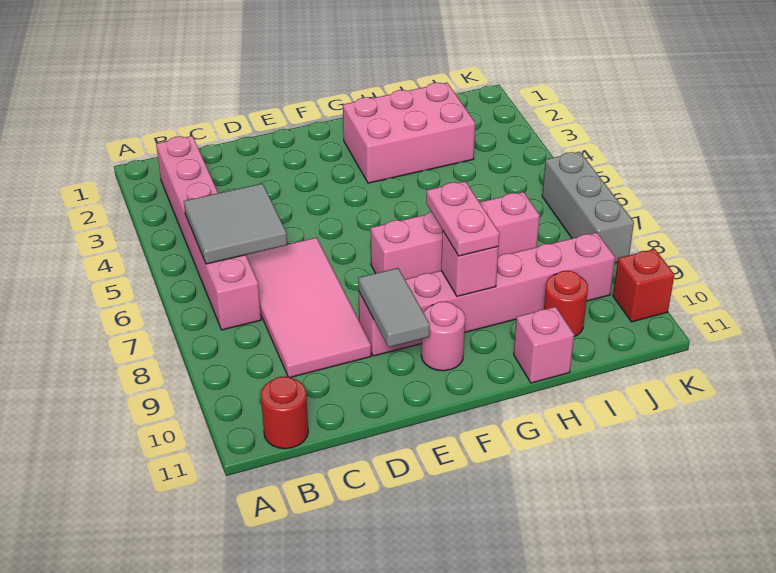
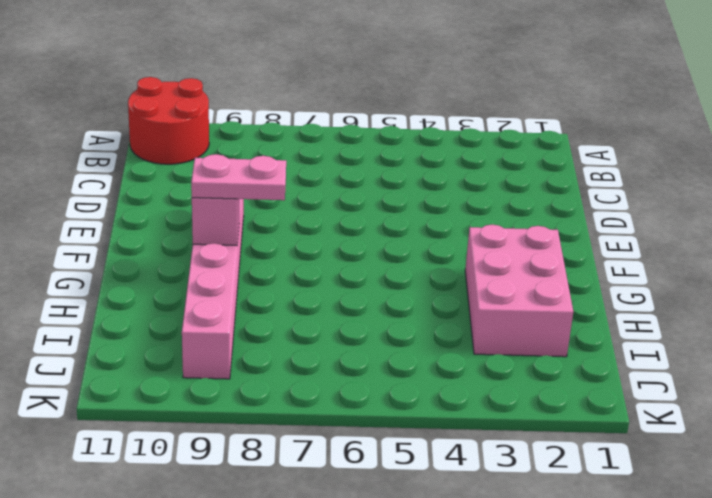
red 2x2 round brick [128,77,209,164] -> red 1x1 round brick [261,376,308,449]
none -> pink 1x6 brick [156,136,261,330]
none -> pink 2x4 tile [246,238,371,377]
none -> pink 1x4 brick [371,192,540,279]

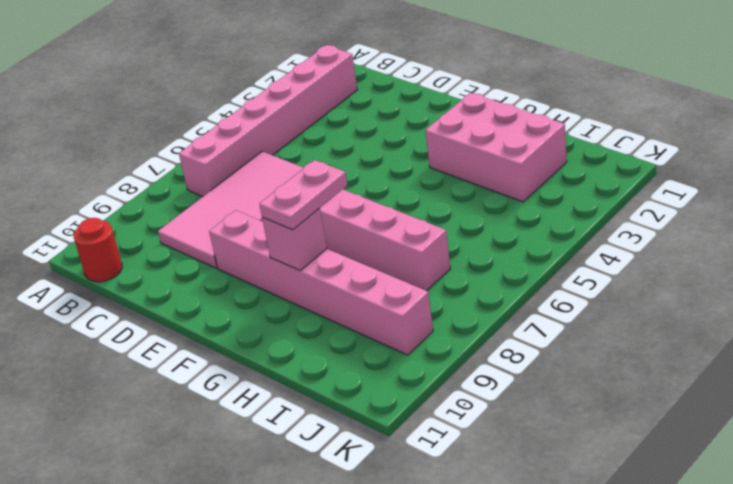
none -> pink 1x1 round brick [421,301,465,371]
none -> pink 1x1 brick [514,307,574,383]
none -> red 1x1 round brick [544,271,588,337]

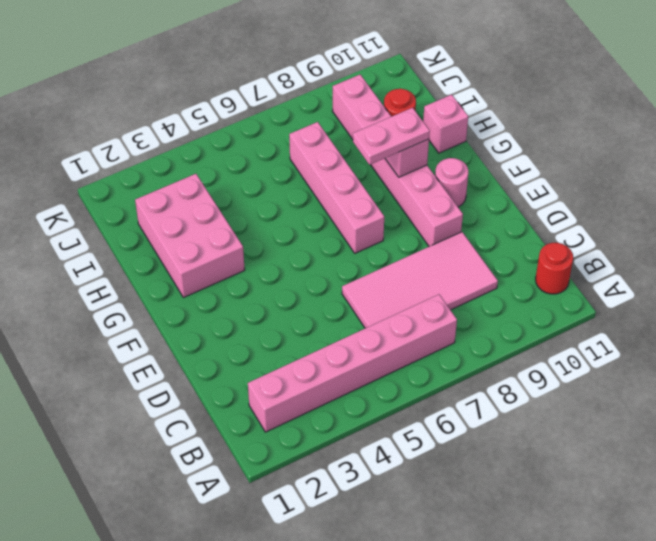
none -> grey 1x3 brick [542,152,634,263]
none -> red 1x1 brick [613,249,674,322]
none -> grey 2x2 tile [184,184,287,264]

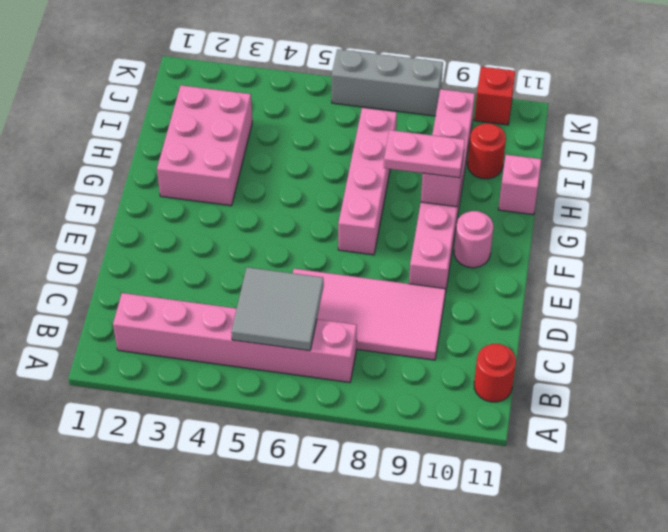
none -> grey 1x2 tile [358,268,430,347]

